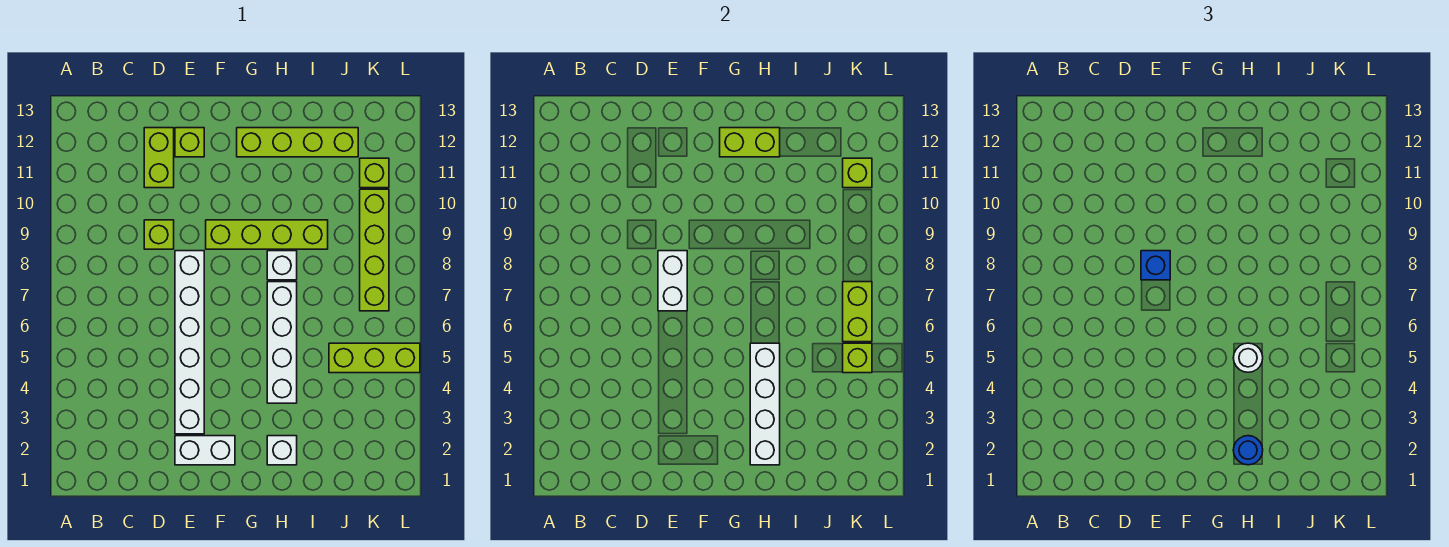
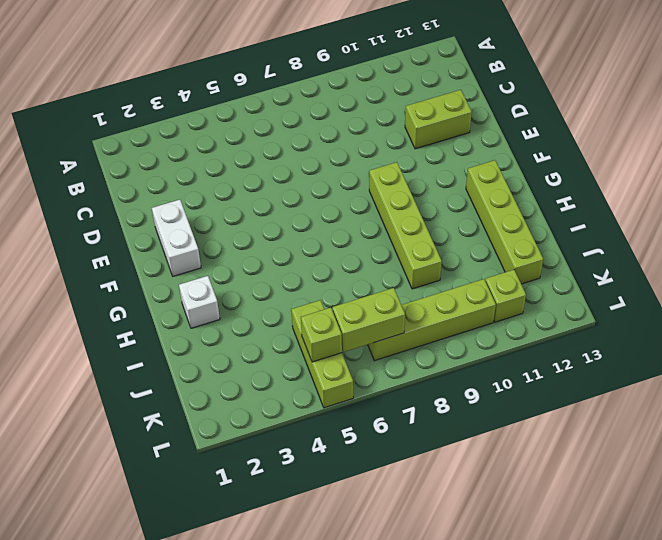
none -> lime 1x1 brick [144,220,174,249]
none -> white 1x6 brick [175,251,204,434]
none -> lime 1x1 brick [175,128,204,157]

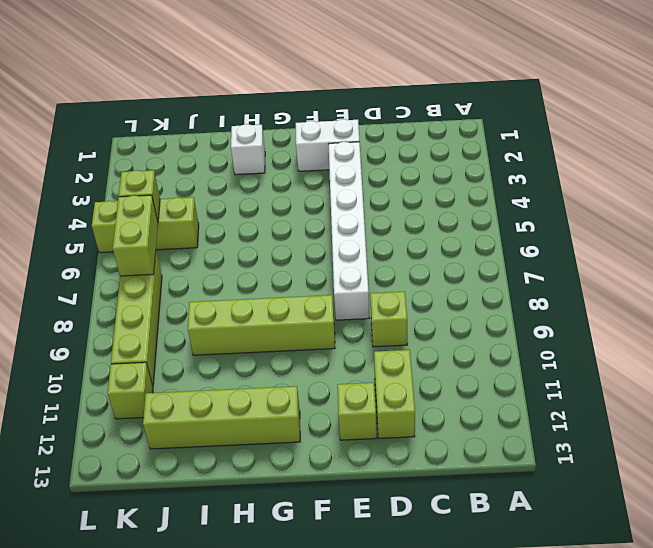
none -> white 1x4 brick [267,282,297,403]
none -> white 1x1 brick [267,251,297,280]
none -> white 1x2 brick [658,251,687,311]

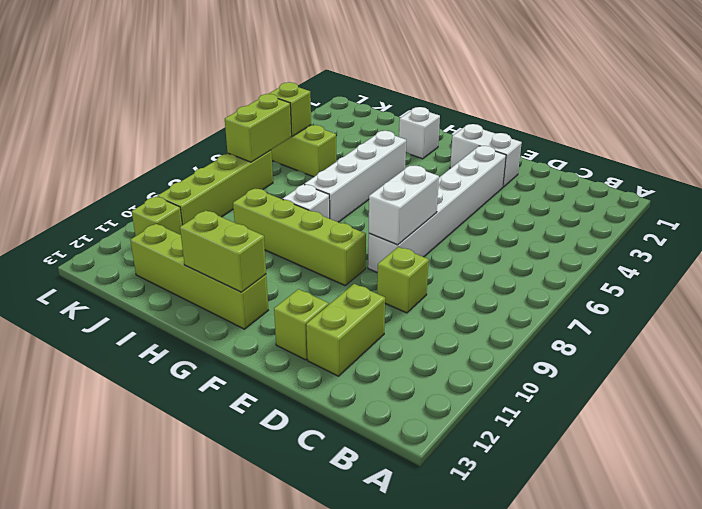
none -> white 1x4 brick [750,343,780,465]
none -> lime 1x1 brick [843,158,872,188]
none -> blue 1x1 brick [1141,251,1170,280]

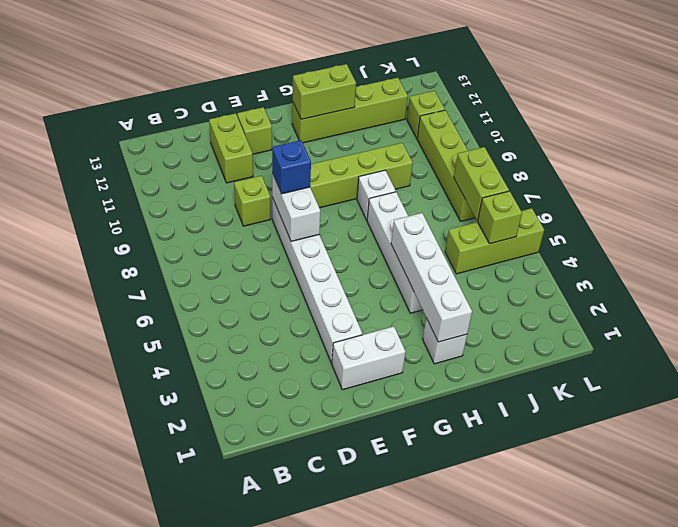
none -> lime 1x1 brick [843,158,872,188]
none -> blue 1x1 round brick [1233,436,1263,465]
none -> white 1x1 round brick [1233,343,1263,372]

